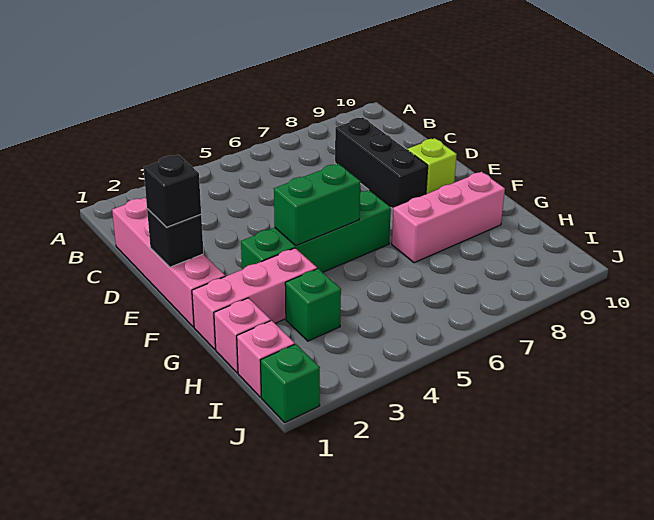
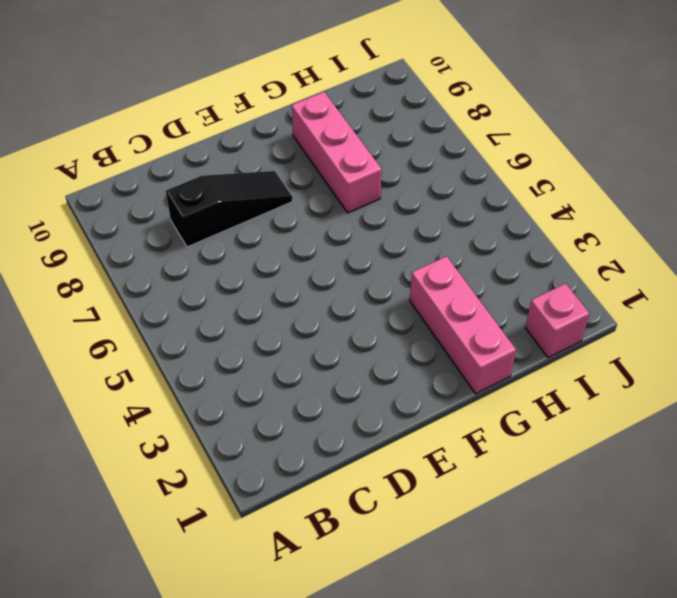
black 1x3 slope [166,171,292,247] -> black 1x3 brick [335,117,428,209]
none -> pink 1x4 brick [112,197,225,327]
none -> lime 1x1 brick [407,138,457,194]
none -> green 1x4 brick [241,190,391,272]

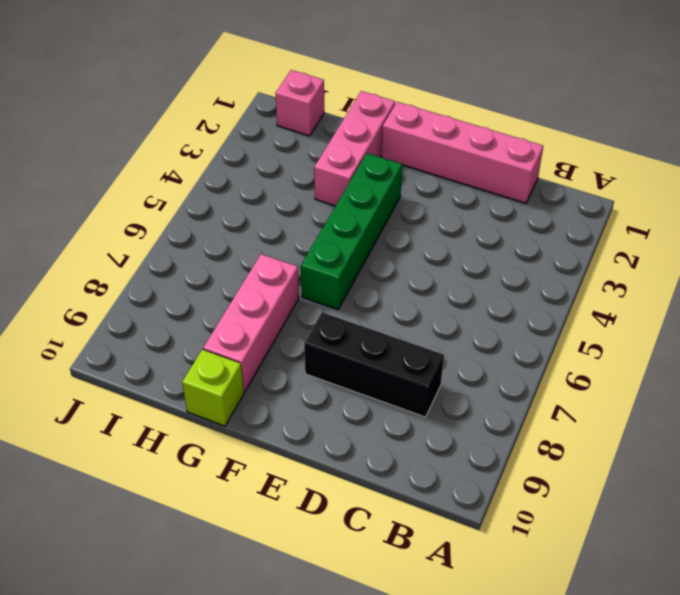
lime 1x1 brick [182,349,244,426] -> lime 1x1 brick moved to [407,138,457,194]
none -> pink 1x1 brick [214,298,271,373]
none -> green 1x1 brick [285,269,341,341]
none -> green 1x1 brick [260,344,320,422]

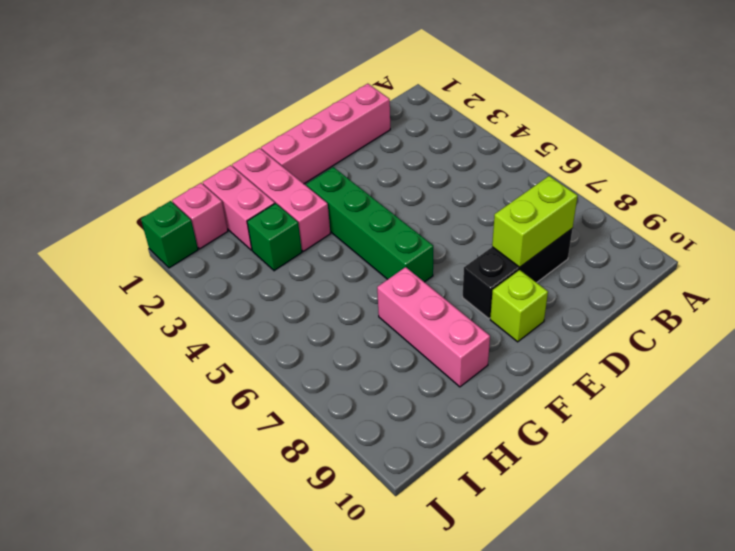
lime 1x2 brick [492,176,578,267] -> none
pink 1x2 brick [203,165,275,250] -> pink 1x1 brick [214,298,271,373]
none -> black 1x1 brick [147,209,204,267]
none -> green 1x2 brick [274,164,361,246]
none -> black 1x1 brick [143,155,201,227]

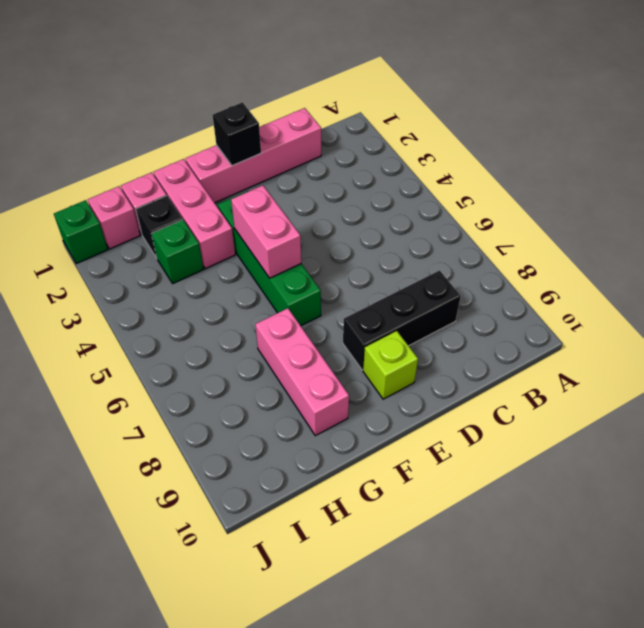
pink 1x2 brick [231,185,301,278] -> green 1x2 brick [274,164,361,246]
black 1x1 brick [136,196,183,258] -> black 1x1 brick moved to [143,155,201,227]

